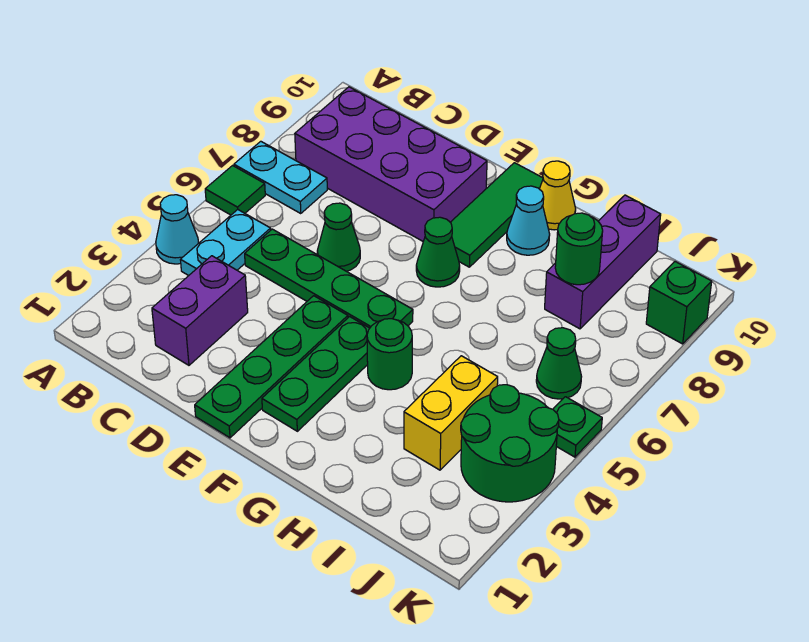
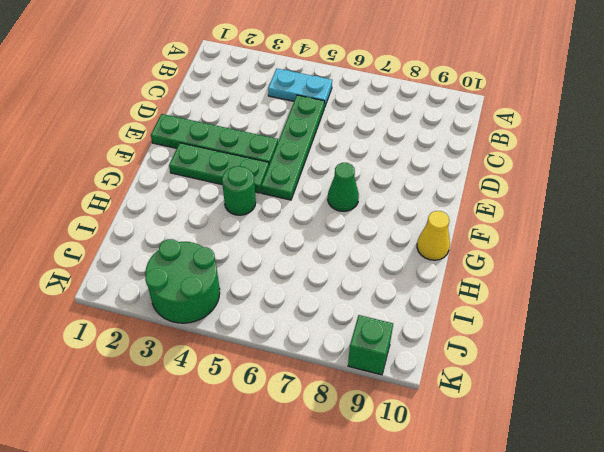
none -> cyan 1x1 cone [156,195,199,264]
none -> green 1x1 tile [205,166,265,215]
none -> cyan 1x2 plate [234,141,327,214]

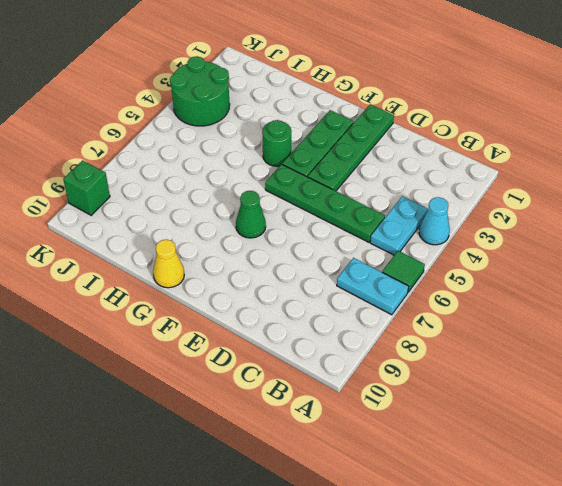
none -> purple 2x4 brick [295,87,487,241]
none -> purple 1x2 brick [152,256,248,365]
none -> green 1x1 cone [317,203,360,271]

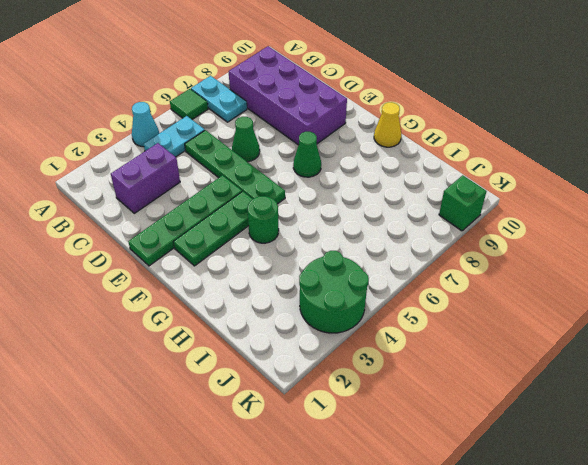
none -> green 1x3 tile [450,163,543,267]
none -> cyan 1x1 cone [507,186,550,255]
none -> yellow 1x2 brick [404,356,498,470]

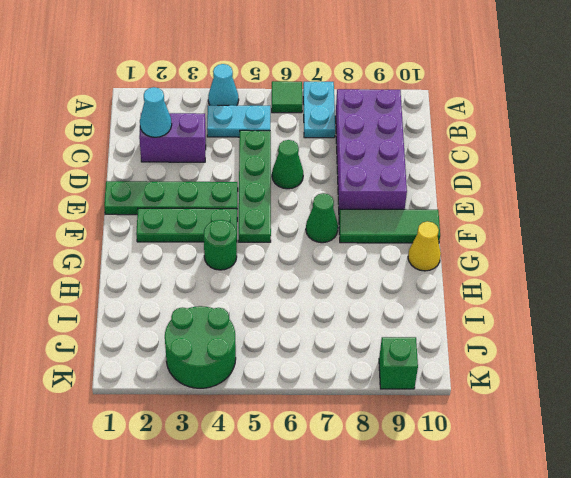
cyan 1x1 cone [140,87,172,137] -> cyan 1x1 cone moved to [507,186,550,255]
none -> yellow 1x2 brick [404,356,498,470]
none -> purple 1x3 brick [545,195,661,329]
none -> green 1x1 cone [536,328,582,399]

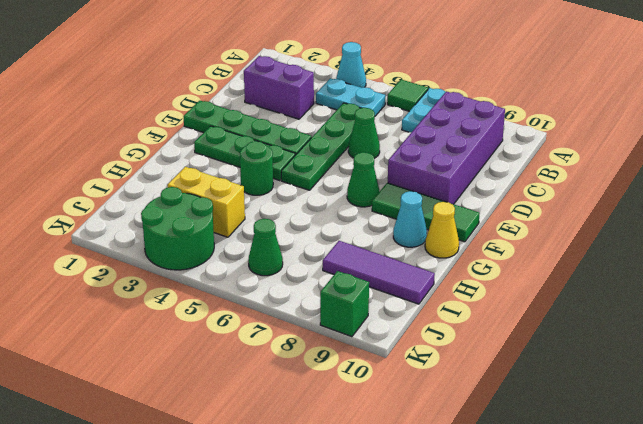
purple 1x3 tile [323,241,435,304] -> purple 1x3 brick [545,195,661,329]
none -> green 1x1 plate [553,397,602,457]
none -> green 1x1 round brick [555,213,603,285]

